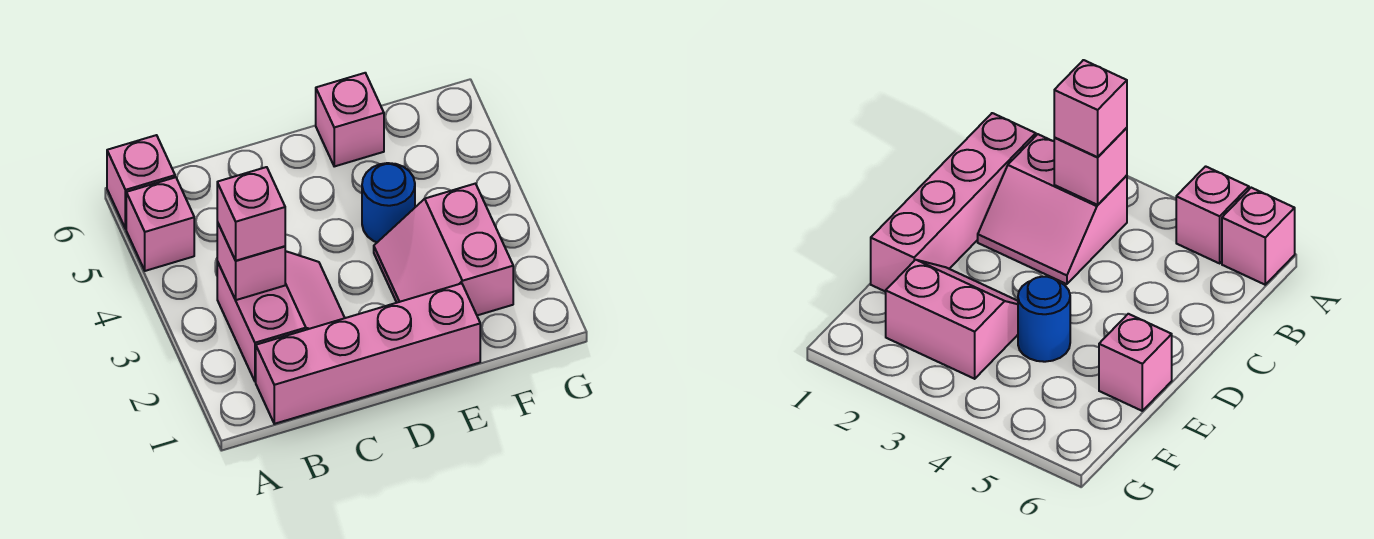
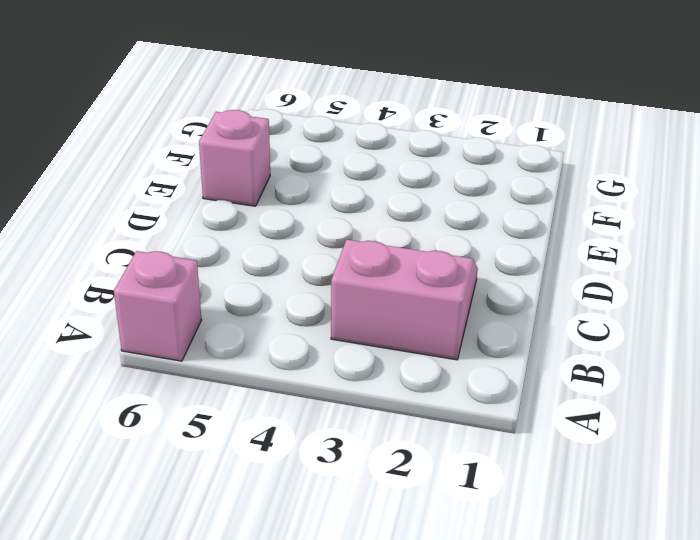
none -> pink 1x1 brick [126,177,194,271]
none -> pink 1x4 brick [256,283,480,424]

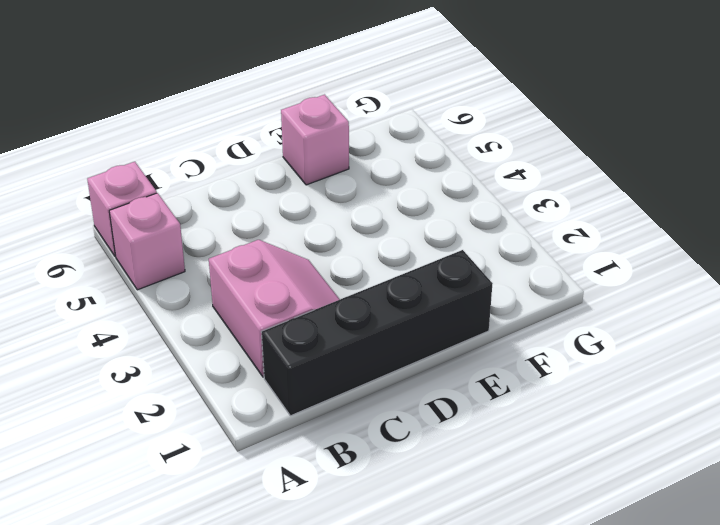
black 1x4 brick [261,250,493,416] -> pink 1x4 brick [256,283,480,424]
none -> pink 2x2 slope [374,184,513,315]
none -> blue 1x1 round brick [362,163,415,242]

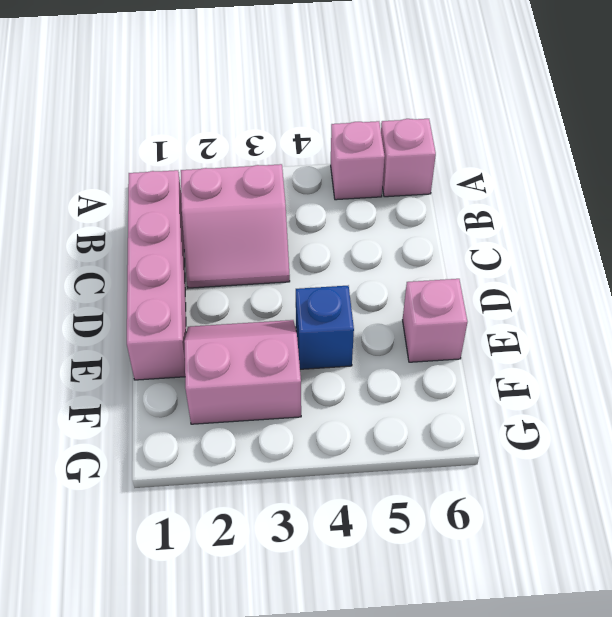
blue 1x1 brick [296,286,354,369] -> blue 1x1 round brick [362,163,415,242]
none -> pink 1x1 brick [217,222,285,300]
none -> pink 1x1 brick [217,167,285,261]

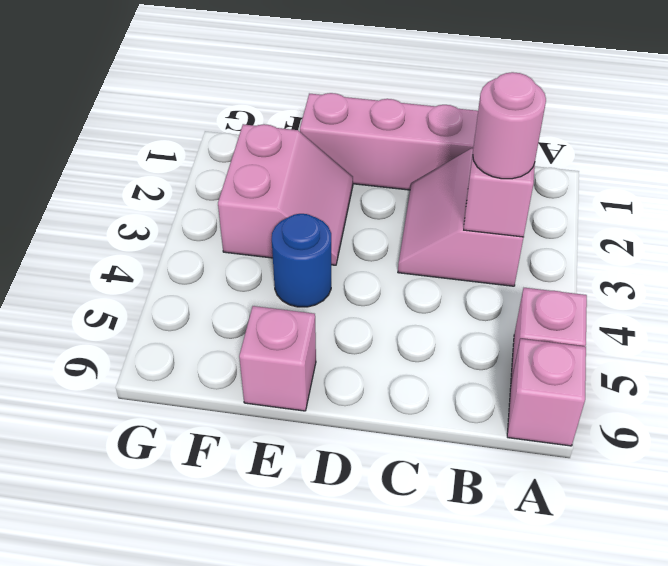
pink 1x1 round brick [473,72,546,179] -> pink 1x1 brick [217,167,285,261]

